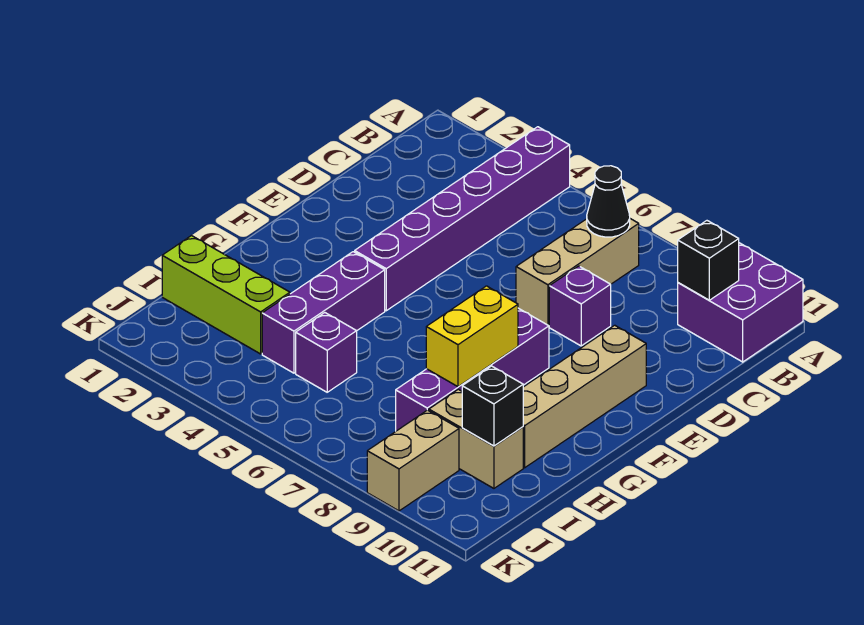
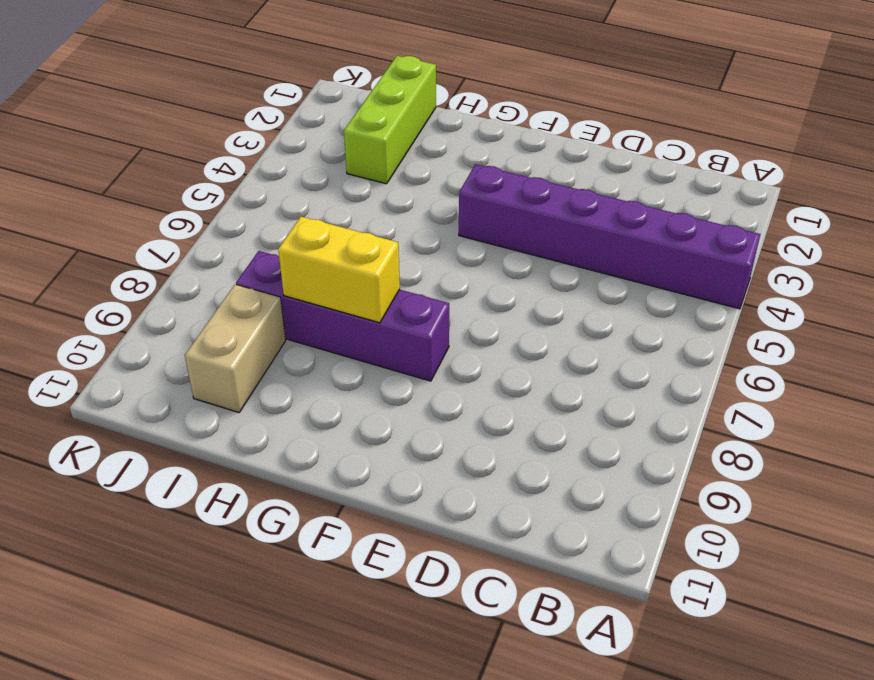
none -> purple 2x2 brick [678,243,803,362]
none -> tan 1x3 brick [516,219,639,326]
none -> purple 1x1 brick [549,266,611,346]

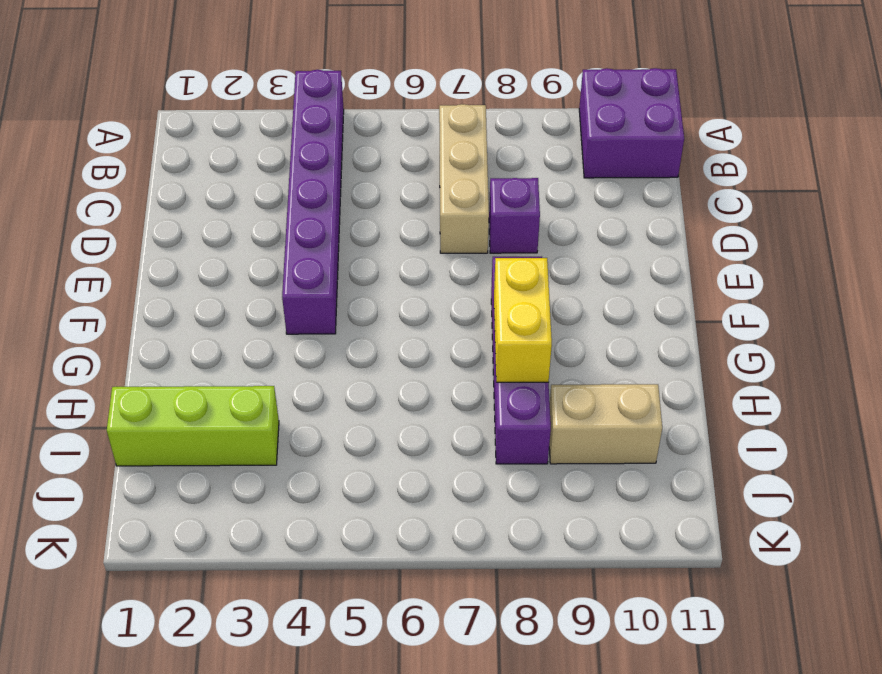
none -> tan 1x4 brick [523,325,646,468]
none -> purple 1x3 brick [262,252,385,373]
none -> purple 1x1 brick [296,313,357,392]

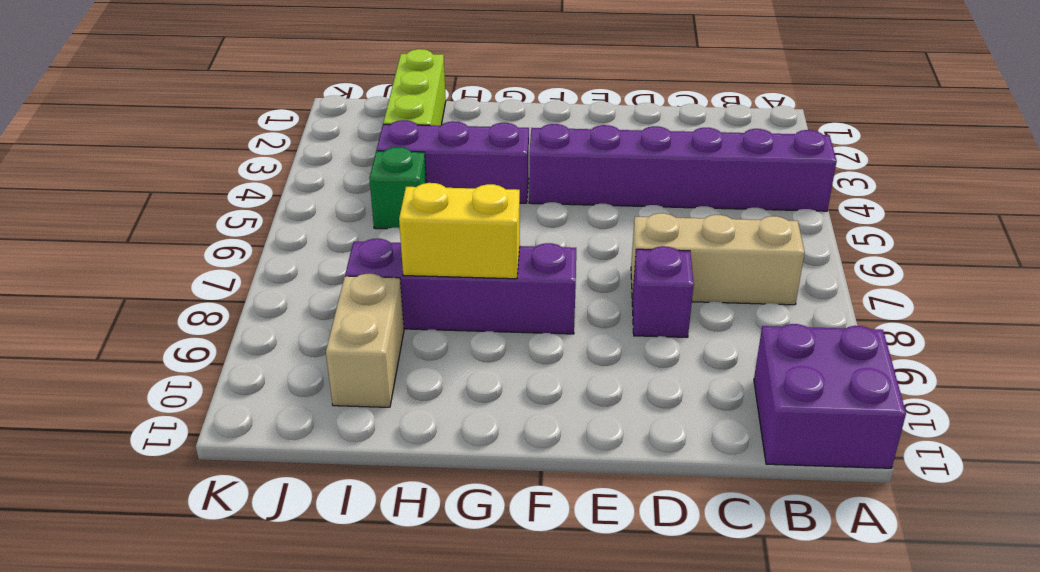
green 1x1 brick [370,147,426,229] -> purple 1x1 brick [296,313,357,392]
none -> tan 1x4 brick [523,325,646,468]
none -> tan 1x2 brick [367,410,459,511]
none -> black 1x1 cone [587,166,630,237]

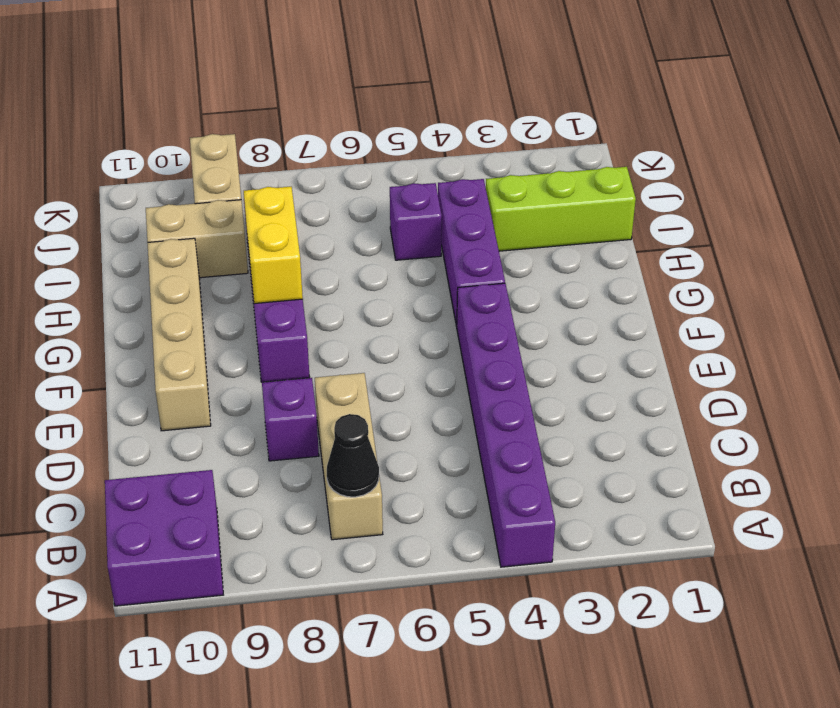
none -> black 1x1 brick [678,221,739,300]
none -> black 1x1 brick [462,366,523,446]

